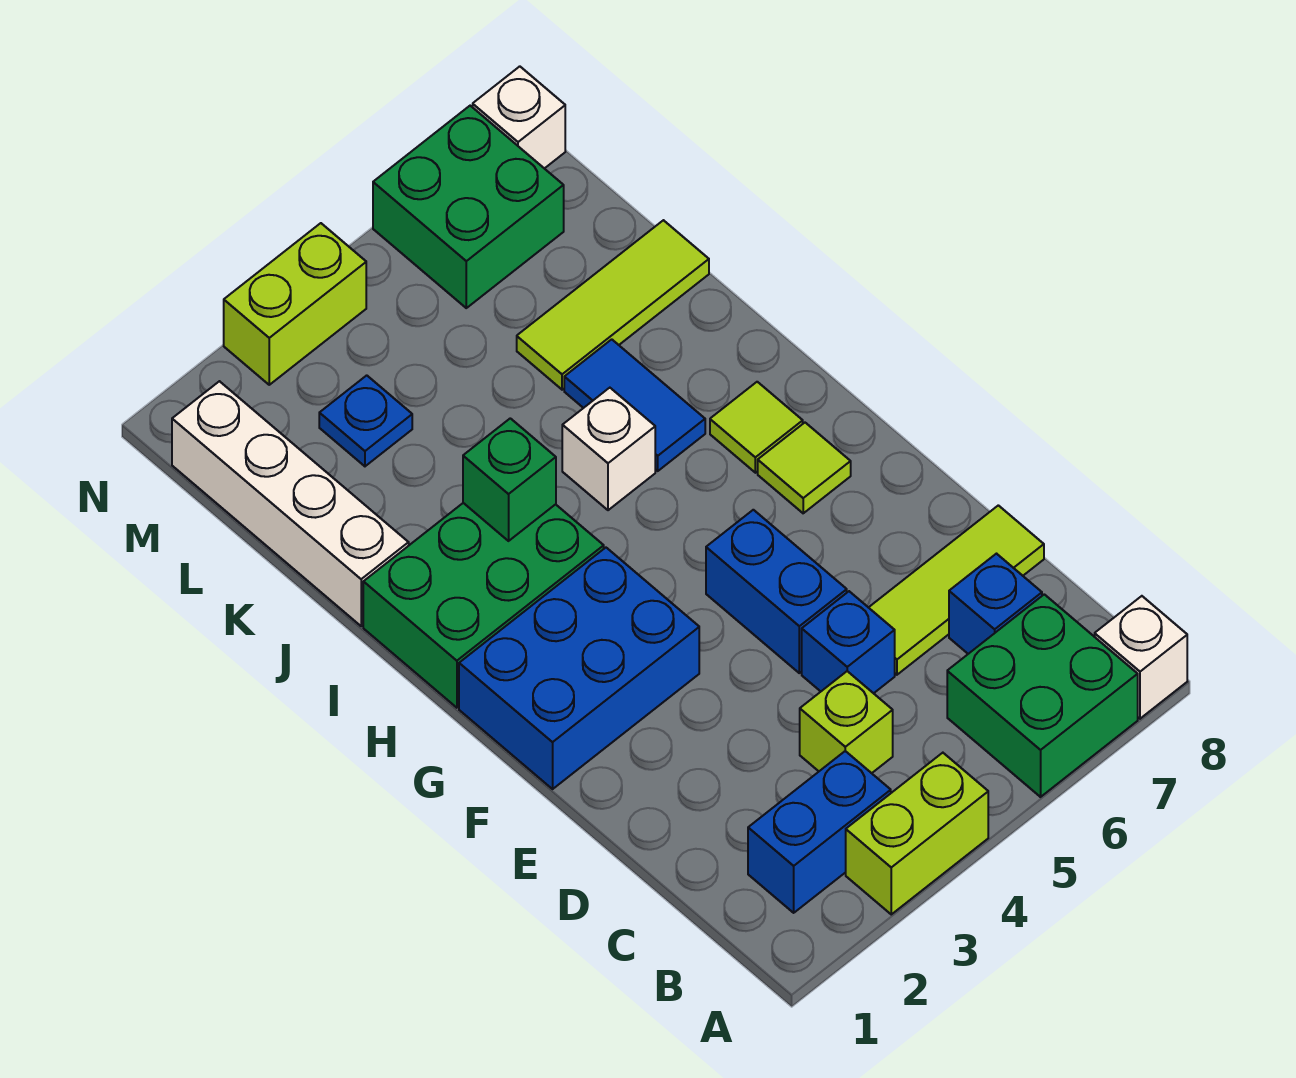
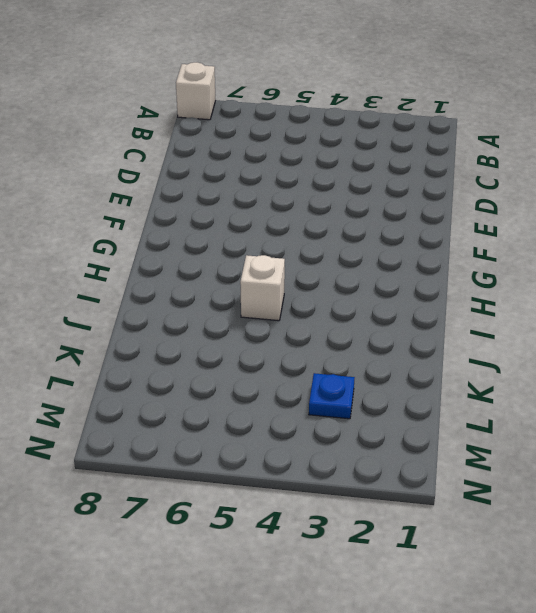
none -> lime 1x2 brick [846,753,988,914]
none -> green 2x2 brick [947,594,1138,797]
none -> blue 1x2 brick [748,751,891,913]

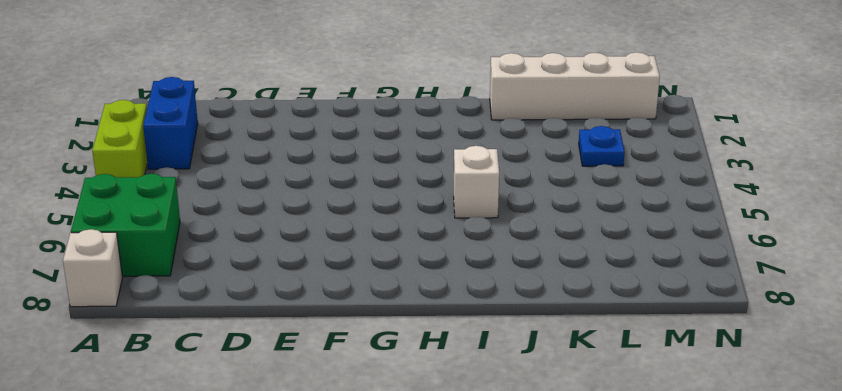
none -> lime 1x1 brick [800,671,893,773]
none -> blue 1x1 brick [949,554,1042,654]
none -> blue 1x1 brick [802,591,895,693]

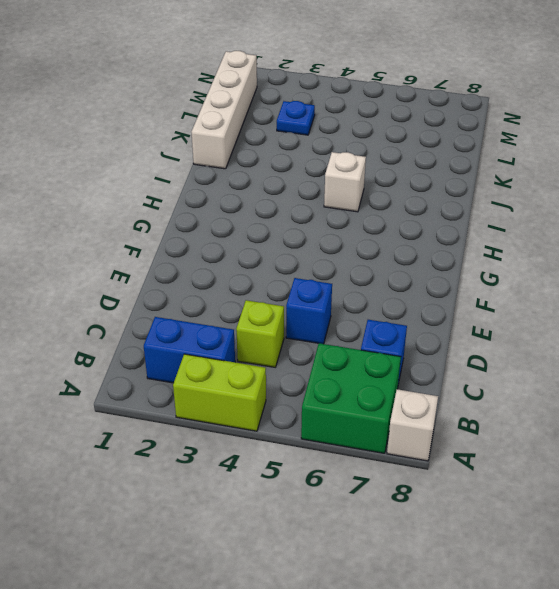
none -> lime 1x3 tile [868,505,1044,675]
none -> blue 1x2 brick [706,510,847,673]
none -> blue 2x3 brick [459,548,699,789]

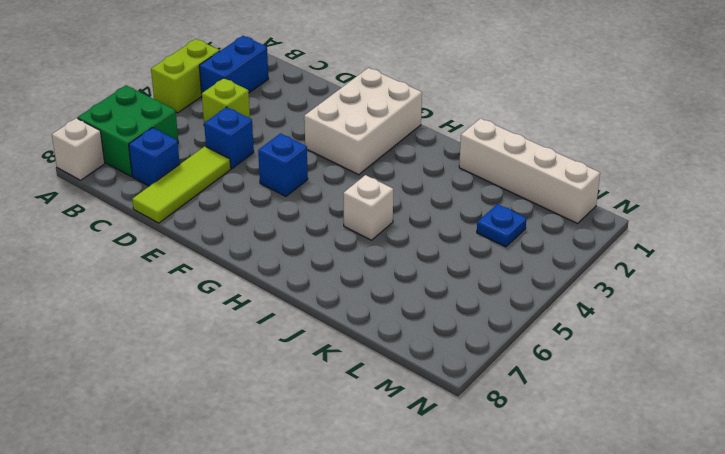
white 2x3 brick [304,68,422,175] -> blue 2x3 brick [459,548,699,789]
blue 1x1 brick [258,133,308,196] -> blue 1x2 brick [706,510,847,673]
none -> lime 1x1 tile [758,423,851,513]
none -> green 2x3 brick [363,503,604,708]
none -> lime 1x1 tile [710,382,803,473]

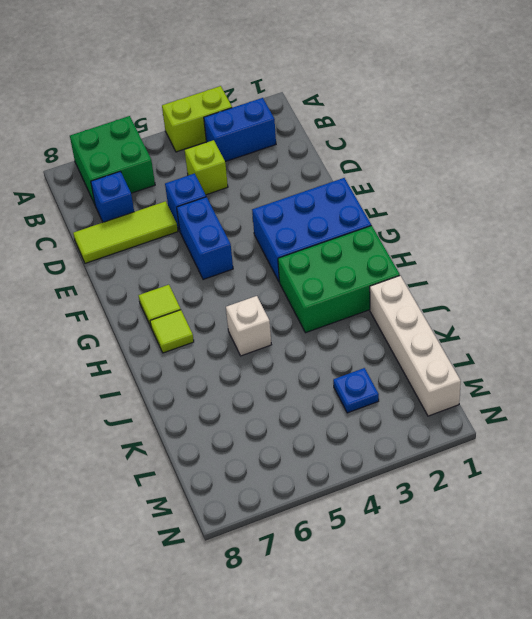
none -> white 1x1 brick [1095,596,1187,719]
none -> blue 1x2 tile [564,339,705,471]
none -> lime 1x3 tile [517,220,709,390]

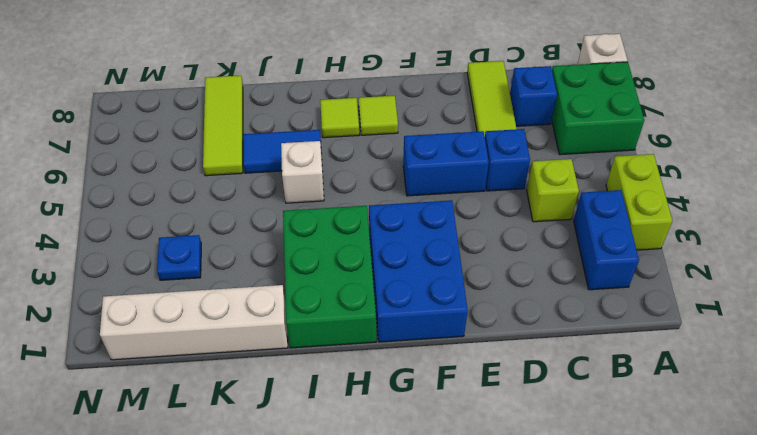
none -> green 2x2 brick [373,106,564,308]
none -> lime 1x2 brick [224,223,366,385]
none -> white 1x1 brick [473,66,565,169]

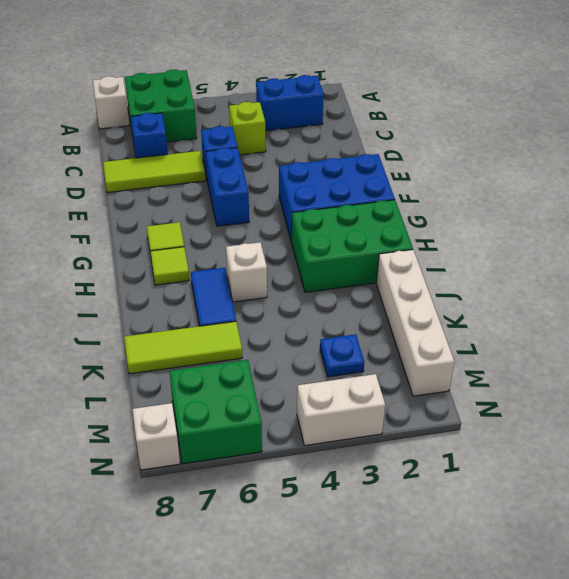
white 1x2 brick [297,374,385,446] -> lime 1x2 brick [224,223,366,385]
none -> lime 1x2 brick [846,753,988,914]
none -> green 1x1 brick [463,418,556,541]

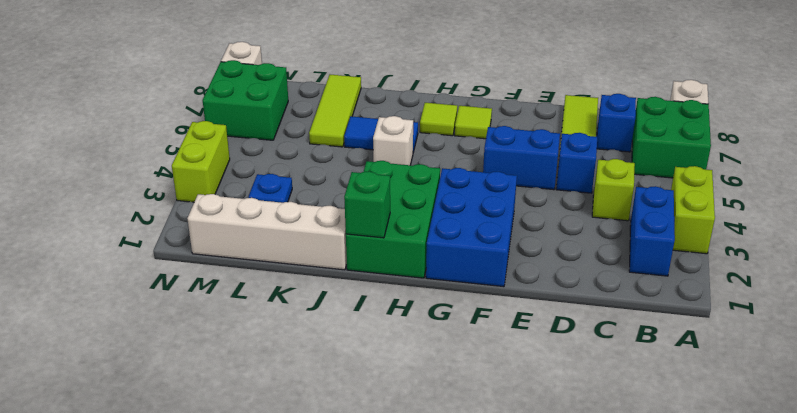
green 1x1 brick [344,171,390,238] -> green 1x1 brick moved to [463,418,556,541]

